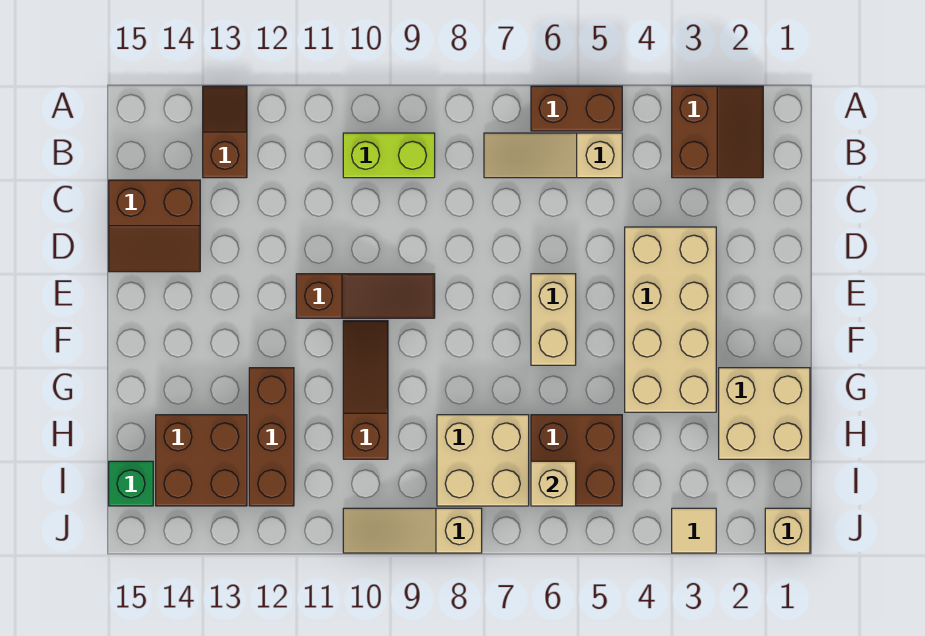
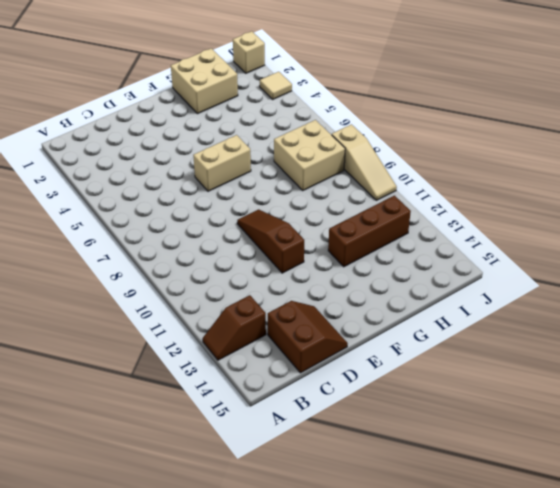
none -> brown 2x2 slope [672,86,763,178]
none -> brown 1x2 brick [531,86,622,131]
none -> tan 1x3 slope [484,133,622,178]

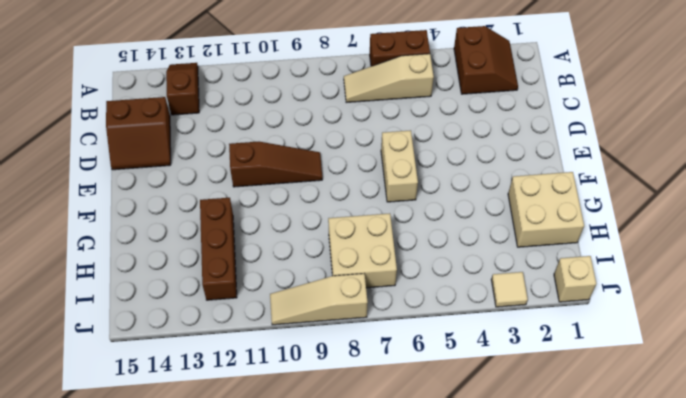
none -> lime 1x2 brick [343,133,435,178]
none -> tan 2x4 brick [625,227,716,412]
none -> brown 1x3 slope [343,321,388,459]

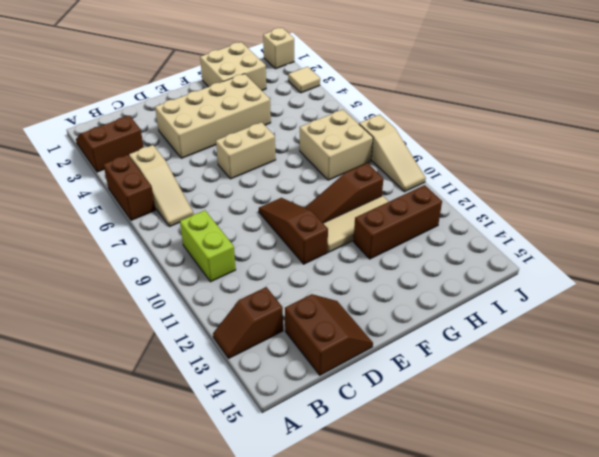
tan 1x3 tile [323,196,389,252] -> none
none -> brown 2x2 brick [531,415,622,506]
none -> brown 2x2 brick [156,415,247,506]
none -> green 1x1 brick [109,461,153,506]

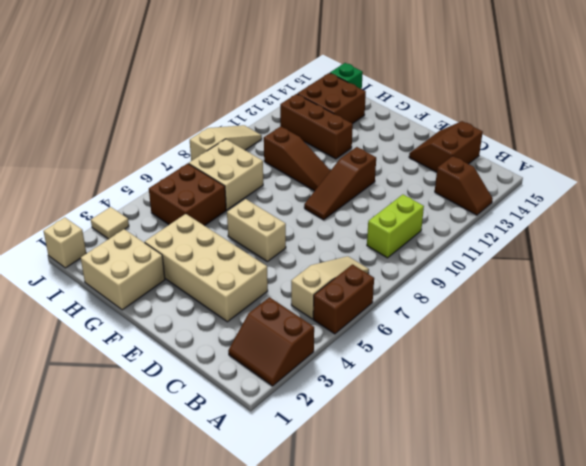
none -> tan 1x1 brick [531,461,576,506]

